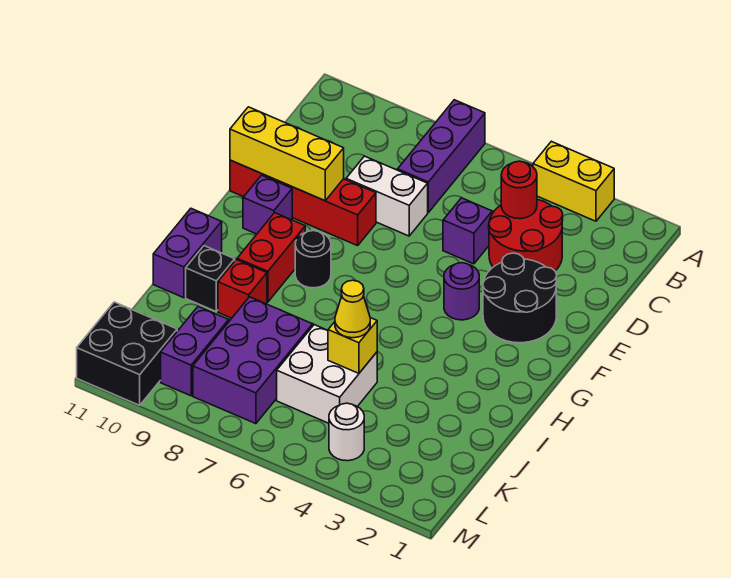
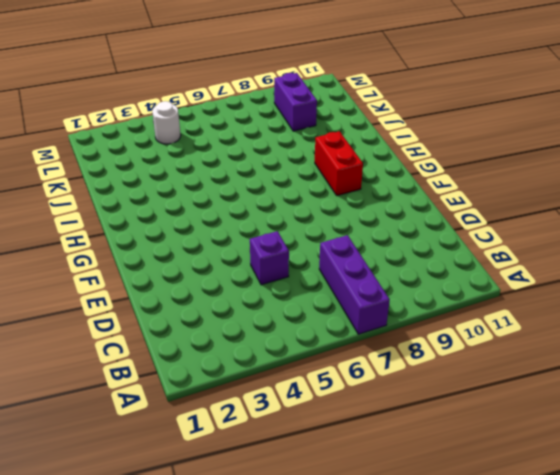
none -> yellow 1x2 brick [533,141,614,221]
none -> red 2x2 round brick [489,200,563,271]
none -> white 1x2 brick [346,156,428,236]

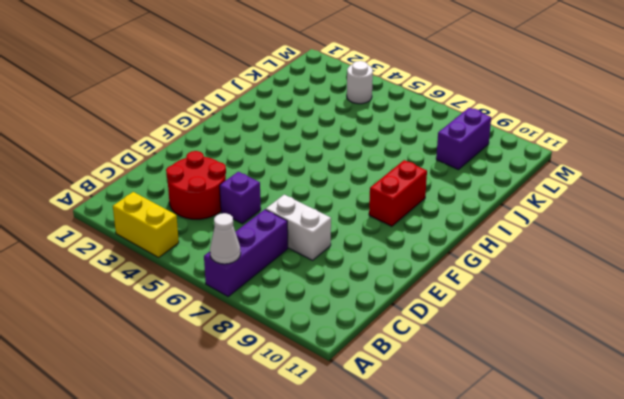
white 1x1 cone [210,213,241,264] -> none
none -> black 2x2 round brick [483,253,557,343]
none -> red 1x4 brick [230,160,376,246]
none -> purple 1x1 round brick [444,263,479,320]

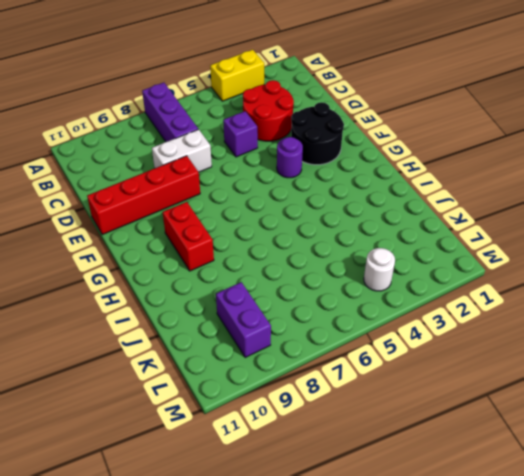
none -> purple 1x1 brick [243,175,292,234]
none -> black 1x1 round brick [295,231,331,288]
none -> purple 1x2 brick [153,209,222,298]

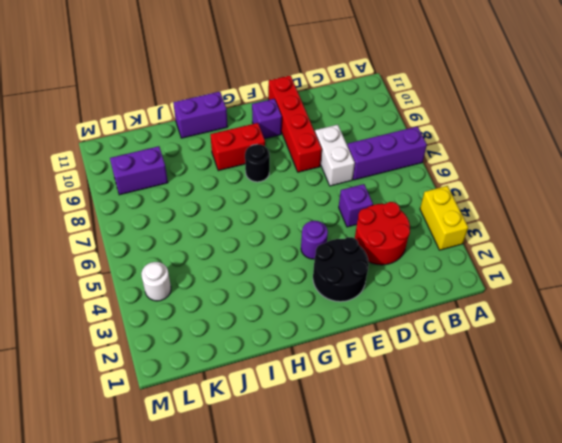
none -> red 1x1 brick [218,260,267,318]
none -> black 1x1 brick [186,246,235,311]
none -> white 2x2 brick [277,325,377,423]

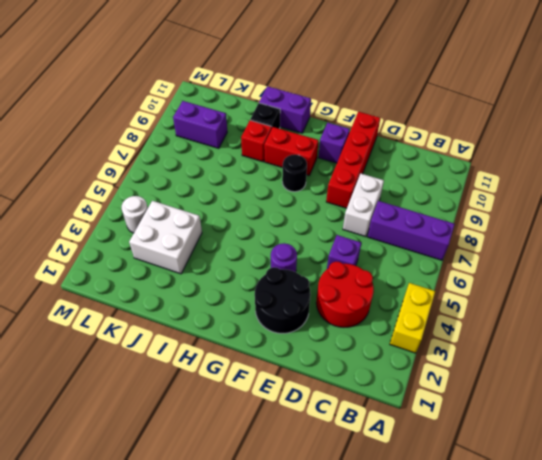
white 2x2 brick [129,201,202,274] -> white 2x2 brick moved to [277,325,377,423]
none -> purple 2x3 brick [193,297,313,424]
none -> black 2x2 brick [77,302,177,405]
none -> red 1x1 round brick [501,161,537,219]

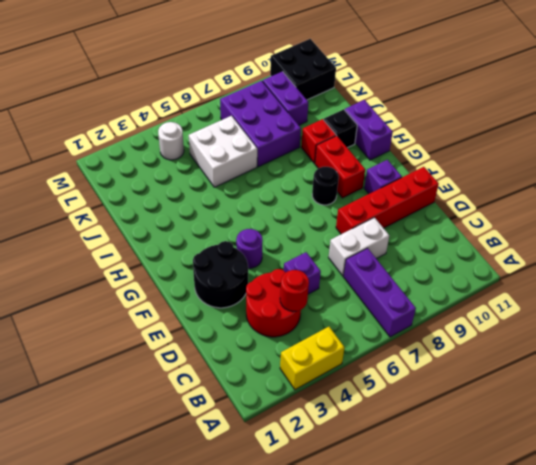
none -> yellow 1x3 brick [230,107,344,201]
none -> yellow 1x1 brick [328,318,377,373]
none -> yellow 1x1 cone [335,280,370,338]

